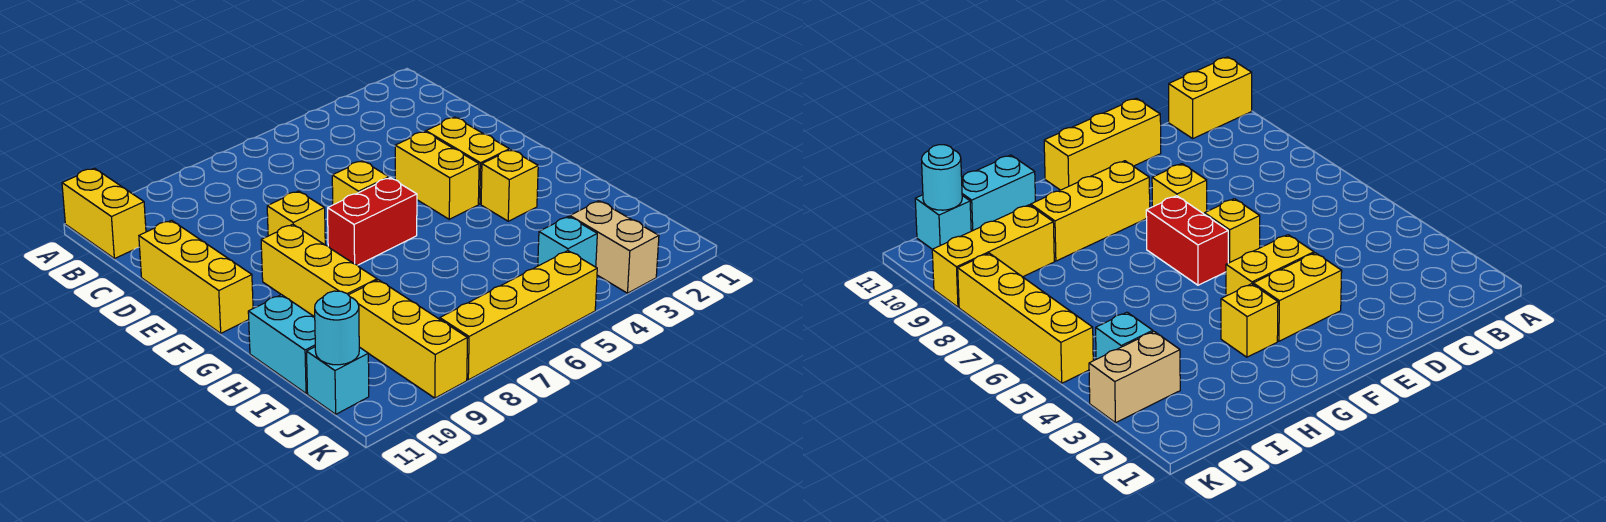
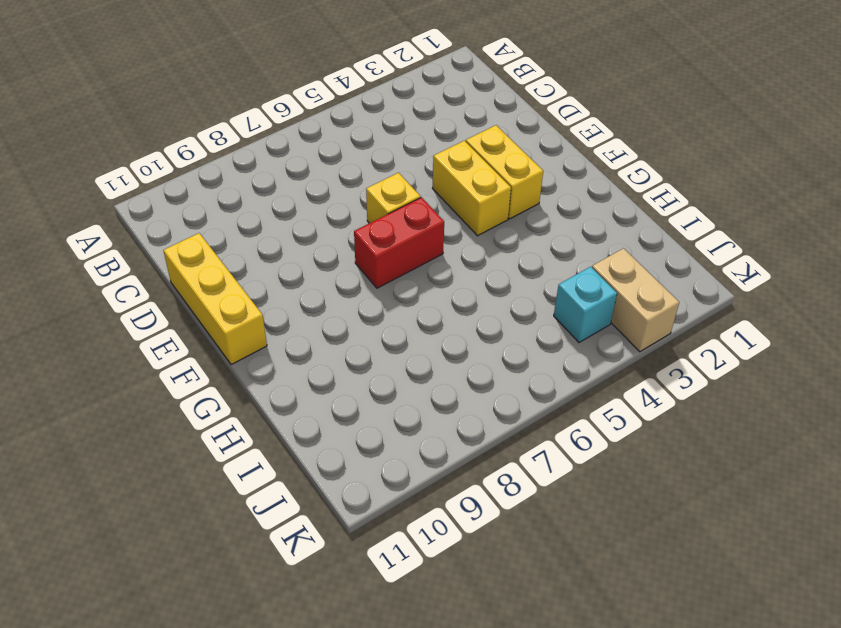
none -> yellow 1x2 brick [62,168,146,259]
none -> yellow 1x1 brick [267,191,325,245]
none -> yellow 1x3 brick [261,224,377,317]

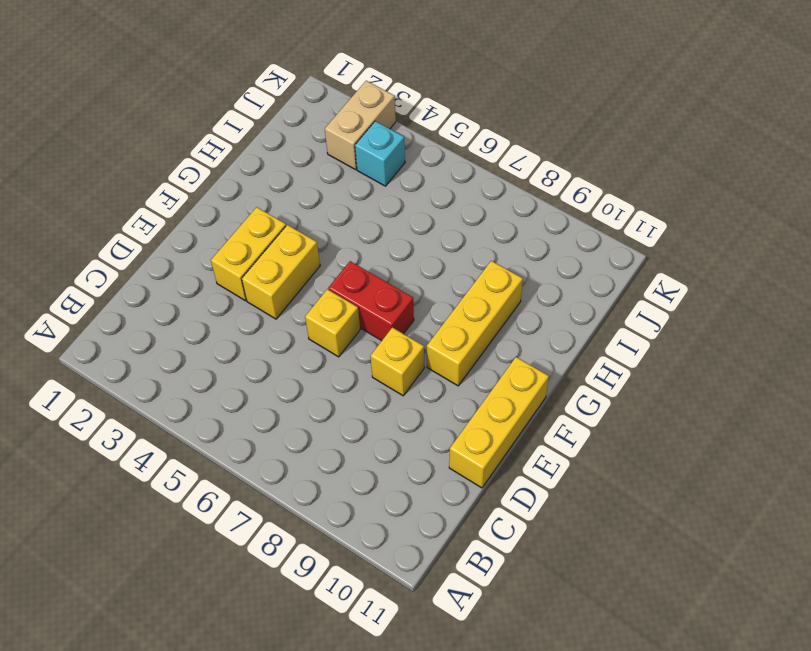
none -> yellow 1x2 brick [62,168,146,259]
none -> yellow 1x1 brick [481,150,538,221]
none -> cyan 1x2 brick [248,295,315,394]

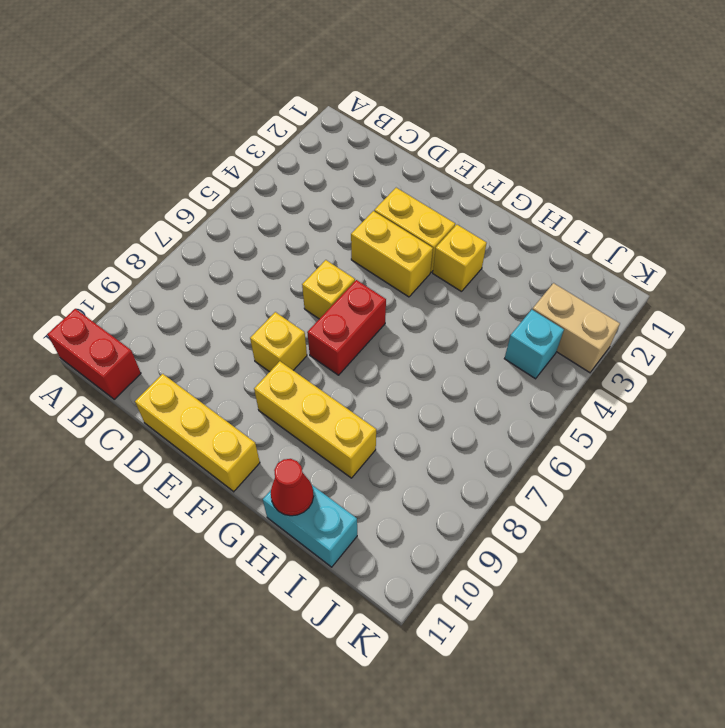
red 1x2 brick [47,309,141,400] -> yellow 1x2 brick [62,168,146,259]
red 1x1 cone [271,459,314,516] -> none
none -> yellow 1x3 brick [349,280,467,398]
none -> cyan 1x1 brick [307,347,369,414]
none -> yellow 1x4 brick [440,251,597,380]

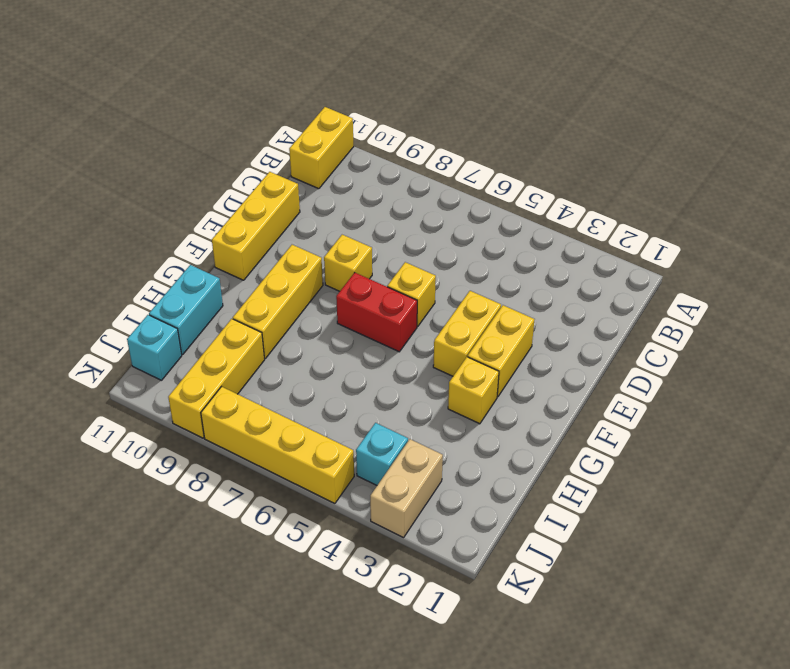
none -> cyan 1x1 round brick [315,291,359,365]

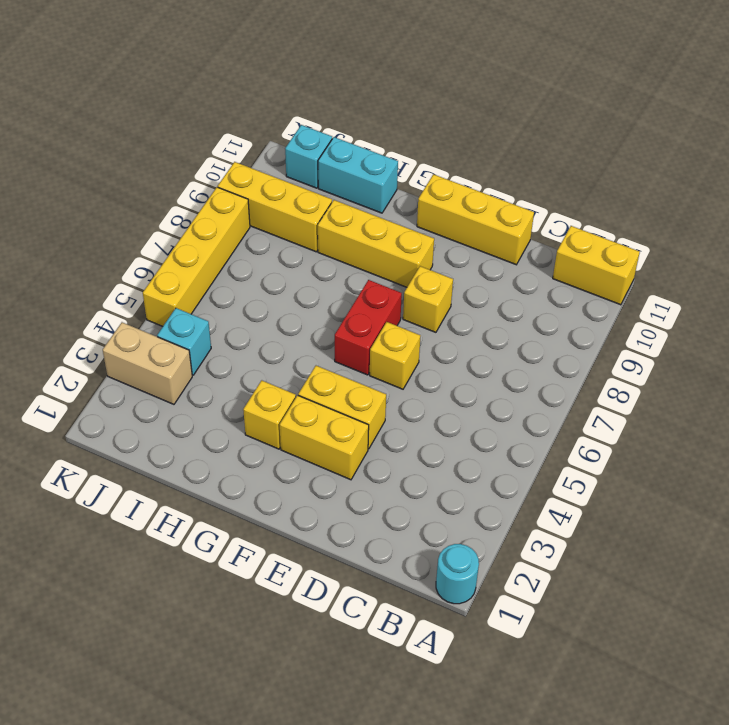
cyan 1x1 round brick [436,544,479,604] -> cyan 1x1 round brick moved to [315,291,359,365]

